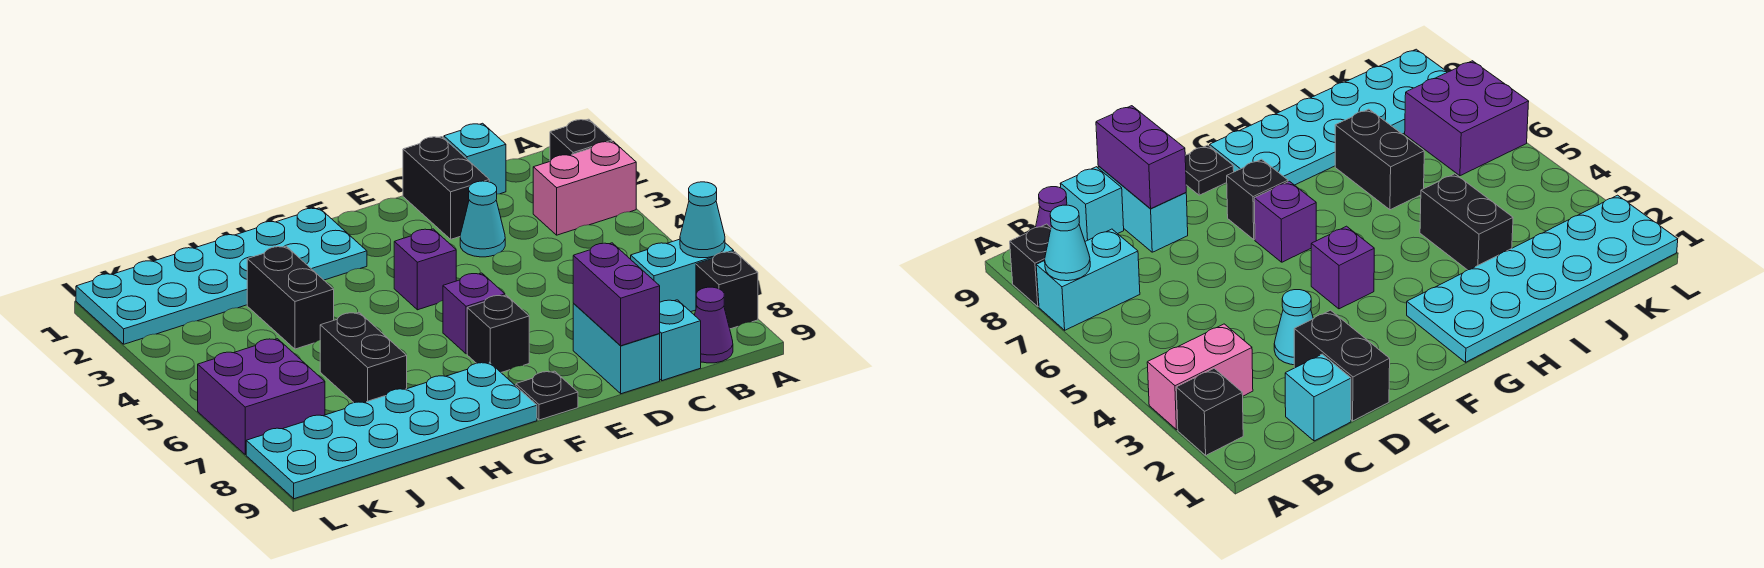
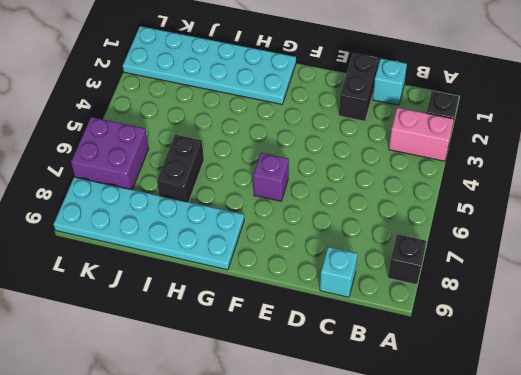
none -> cyan 1x2 brick [631,239,734,312]
none -> purple 1x1 cone [695,287,733,363]
none -> cyan 1x1 cone [460,181,505,257]

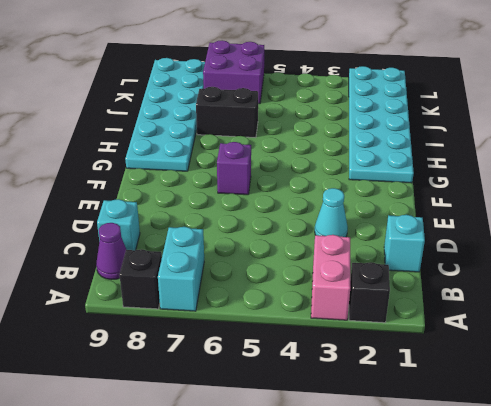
none -> black 1x2 brick [403,137,489,239]
none -> cyan 1x2 brick [573,304,660,394]
none -> purple 1x1 brick [394,229,456,310]

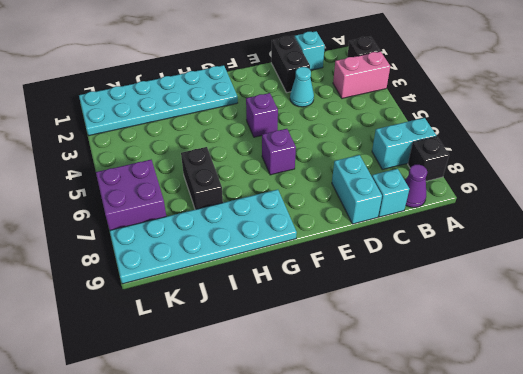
none -> black 1x1 brick [467,295,529,372]
none -> black 1x1 plate [516,371,578,420]
none -> black 1x2 brick [247,246,334,349]

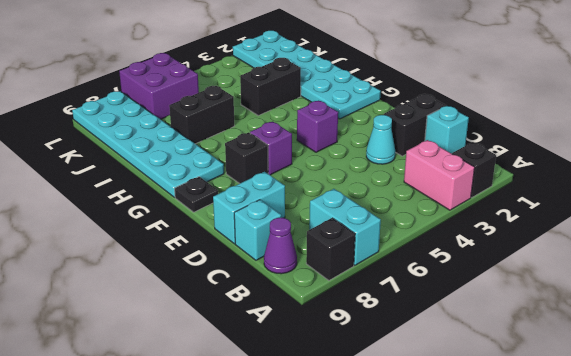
none -> cyan 1x1 cone [680,182,725,258]
none -> purple 1x2 brick [573,243,660,346]

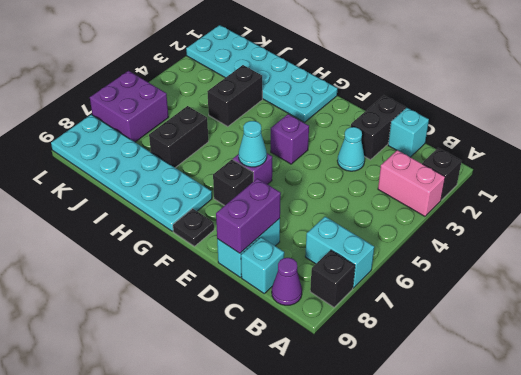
cyan 1x1 cone [239,121,267,167] -> cyan 1x1 cone moved to [680,182,725,258]

